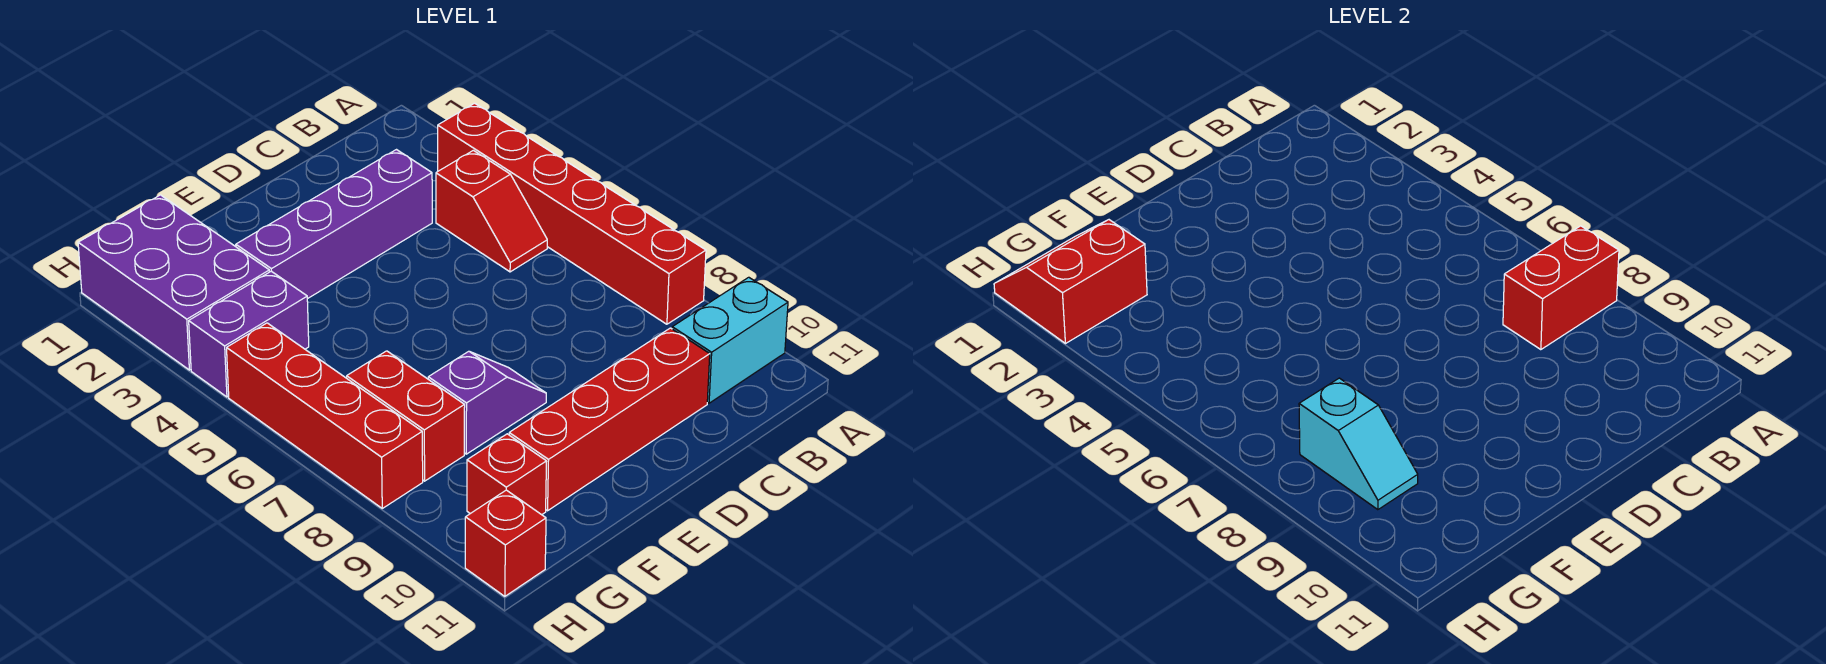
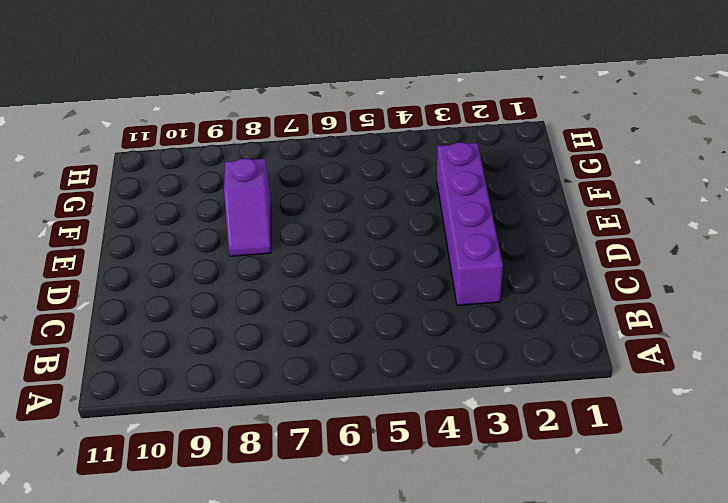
none -> red 1x6 brick [438,103,706,324]
none -> cyan 1x2 brick [672,277,788,403]
none -> red 1x2 slope [436,150,547,272]

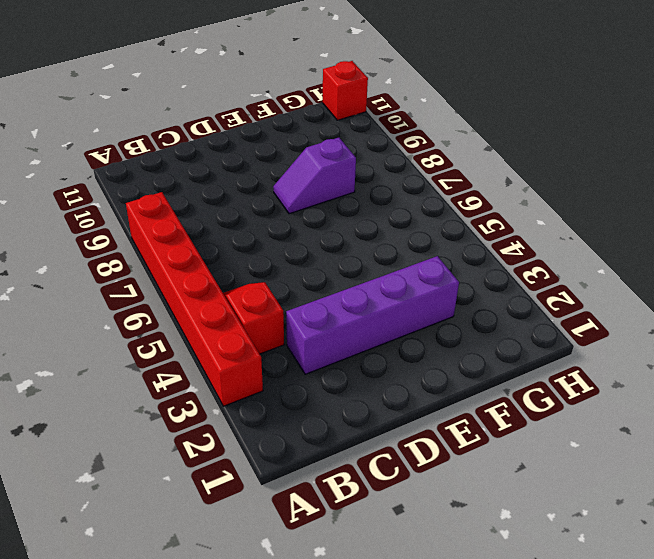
none -> cyan 1x2 brick [672,277,788,403]
none -> red 1x4 brick [509,328,710,511]
none -> purple 2x3 brick [78,195,269,370]

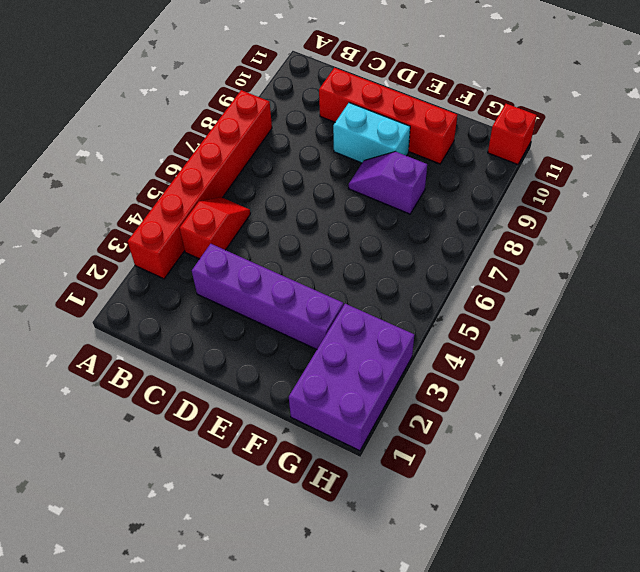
cyan 1x2 brick [333,103,410,163] -> cyan 1x2 brick moved to [672,277,788,403]
none -> purple 1x2 brick [189,271,309,397]
none -> red 1x2 brick [347,351,465,481]
none -> red 1x1 brick [467,434,547,515]

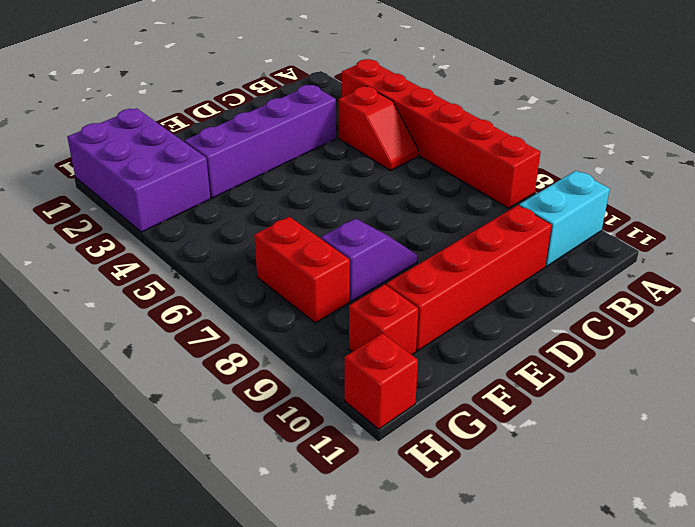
none -> purple 1x2 brick [189,271,309,397]
none -> red 1x4 brick [227,323,423,508]
none -> red 1x2 brick [1503,226,1619,350]

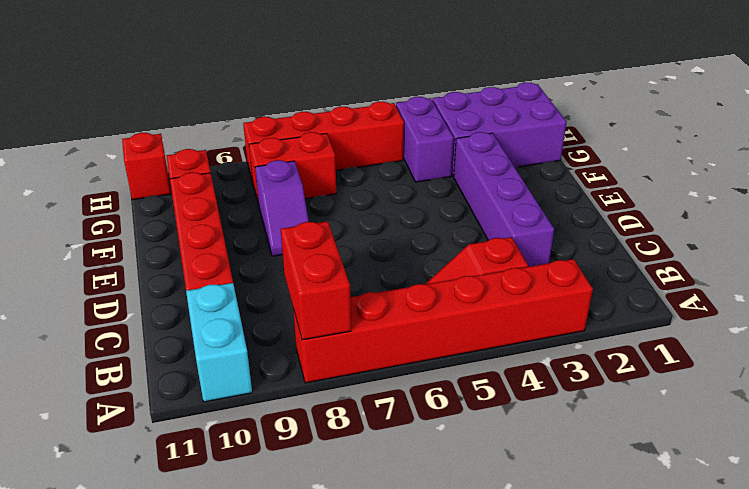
none -> red 2x2 slope [994,220,1147,344]
none -> cyan 1x2 slope [1299,378,1418,510]

